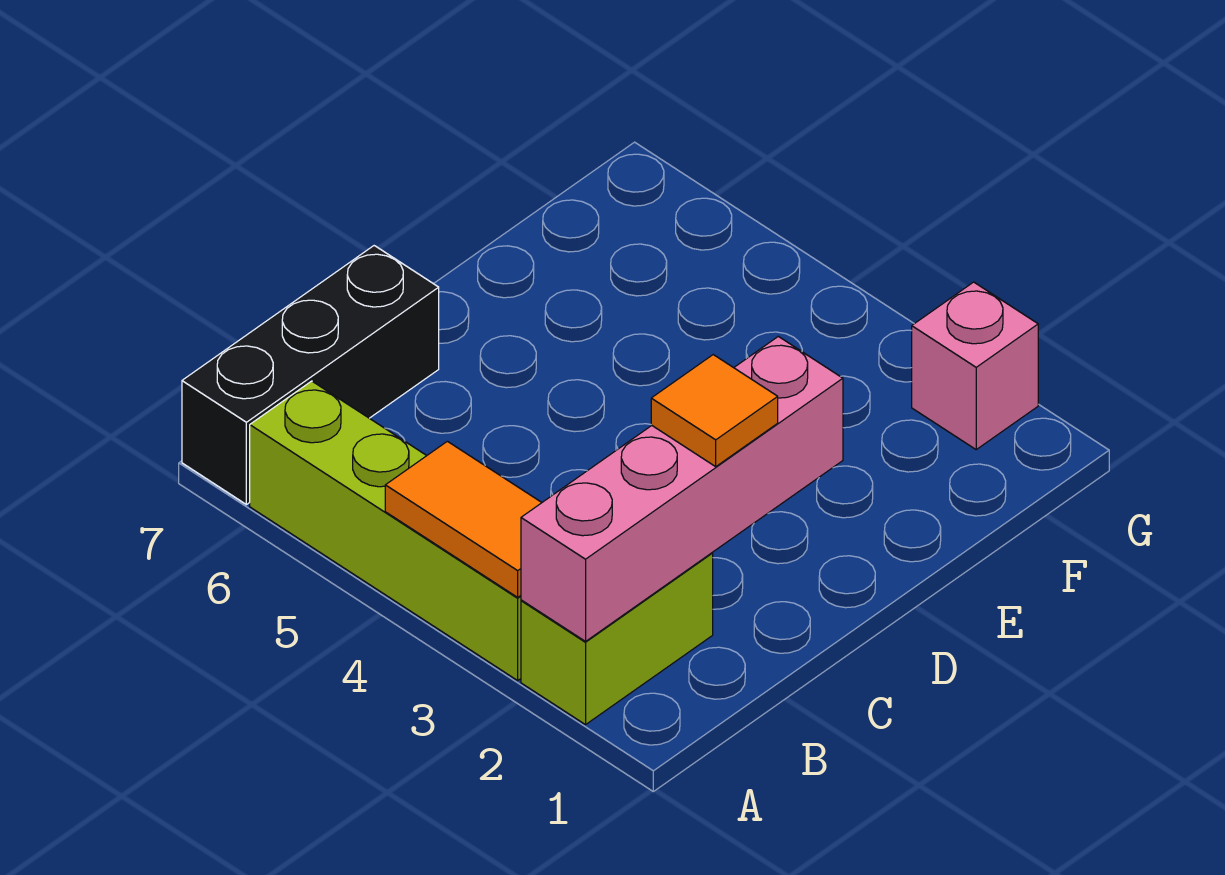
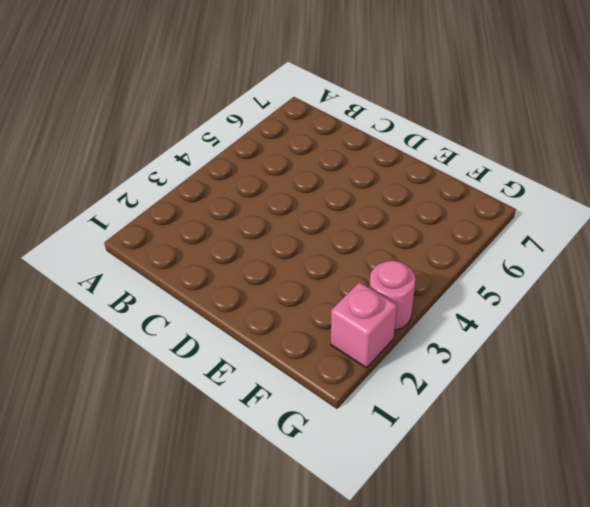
pink 1x1 round brick [369,261,416,330] -> none
none -> lime 1x2 brick [521,553,713,725]
none -> lime 1x4 brick [250,381,521,680]

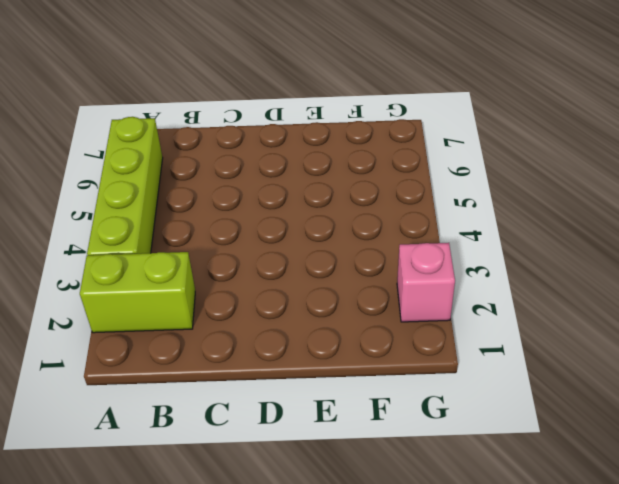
none -> black 1x3 brick [182,246,439,505]
none -> pink 1x4 brick [521,336,843,641]

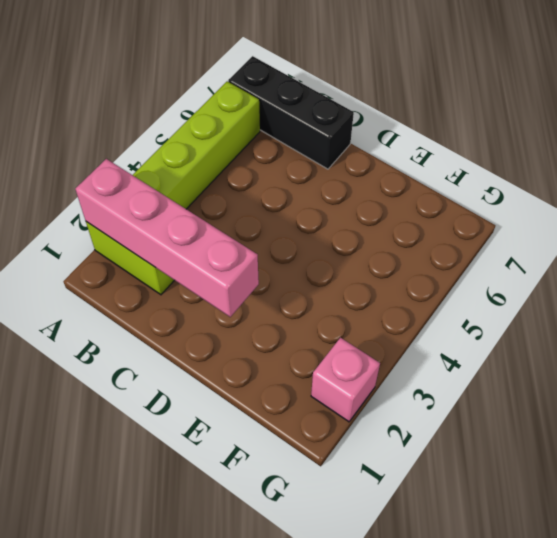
none -> orange 1x2 tile [385,441,542,597]
none -> orange 1x1 tile [651,355,778,466]

